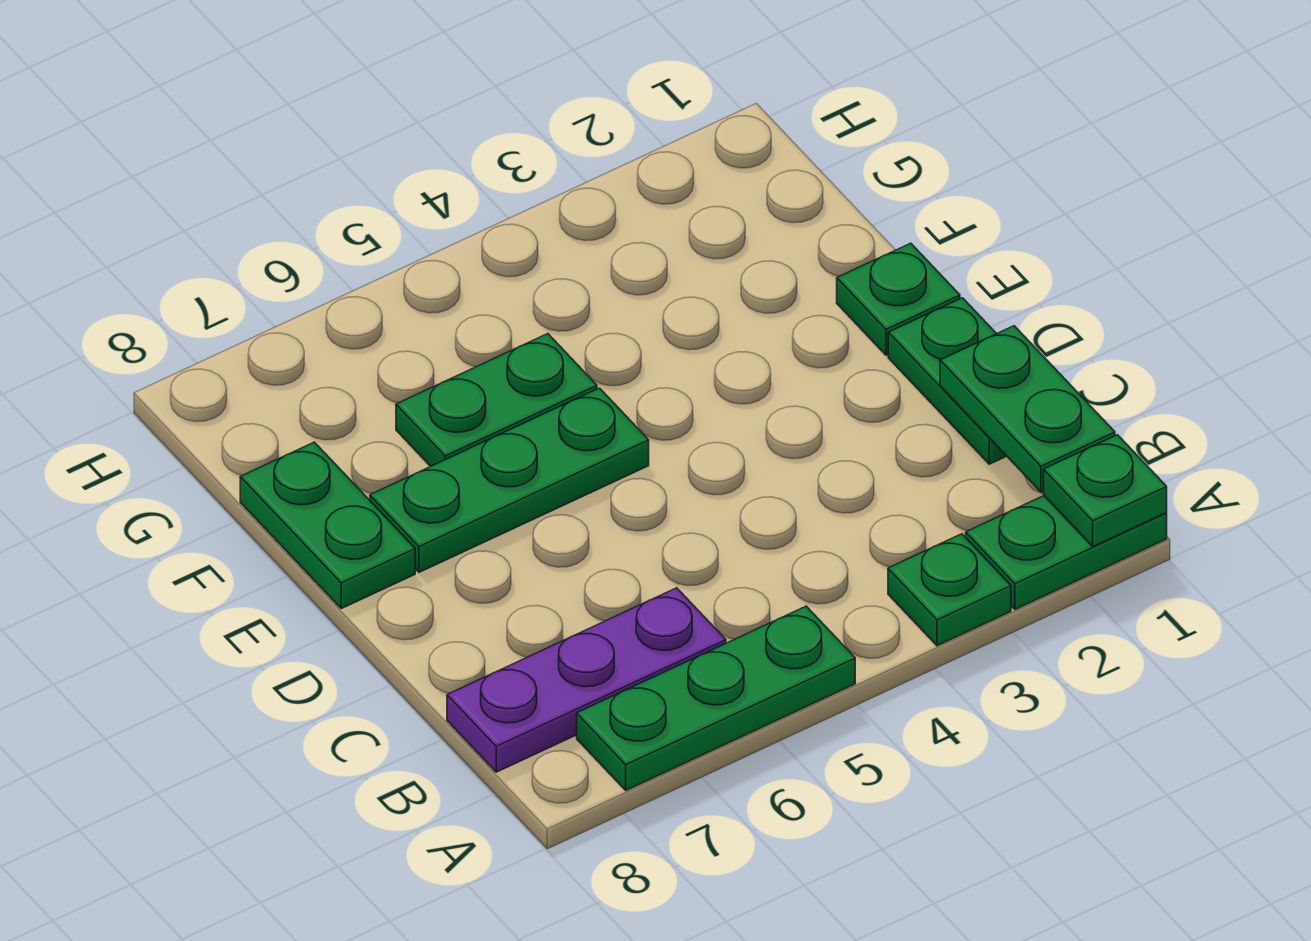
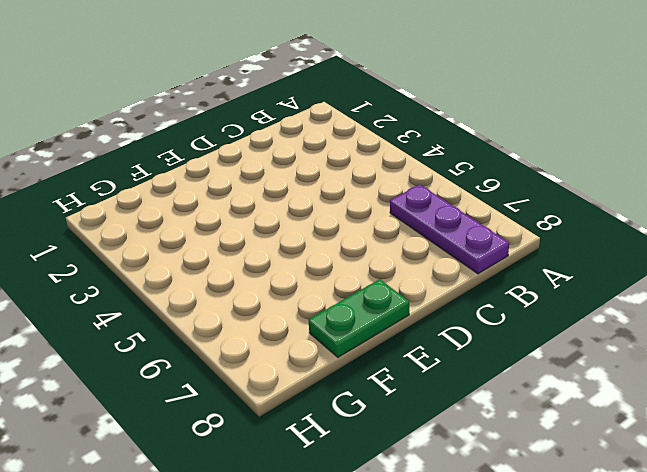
none -> green 1x2 plate [966,496,1167,609]
none -> green 1x1 plate [888,534,1011,646]

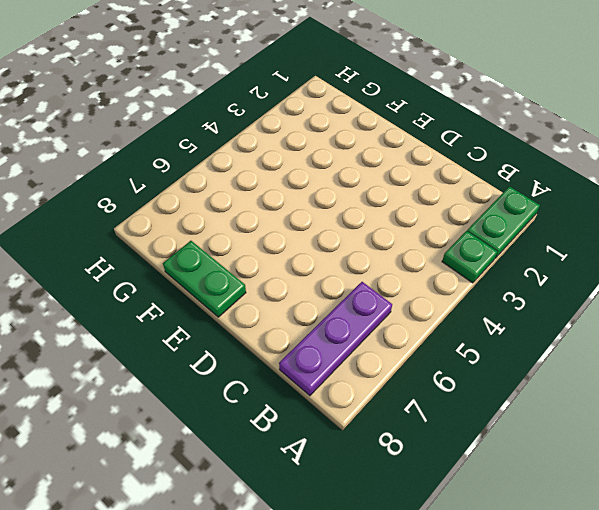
none -> green 1x3 plate [577,606,855,790]
none -> green 1x2 plate [888,298,1006,464]

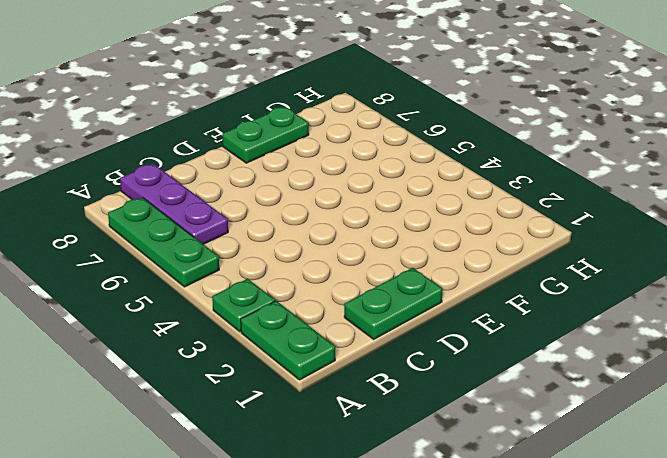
none -> green 1x1 plate [837,243,960,355]
none -> green 1x3 plate [370,388,649,572]

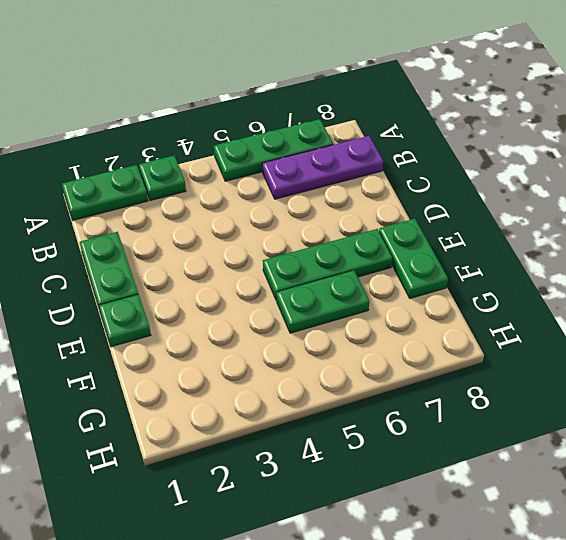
none -> green 1x1 plate [1044,435,1167,546]
none -> green 1x2 plate [940,326,1115,492]

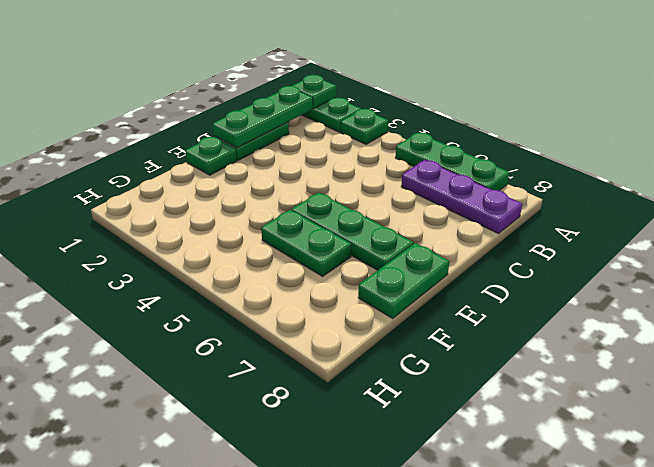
green 1x3 plate [213,86,313,148] -> green 1x2 plate [940,326,1115,492]

